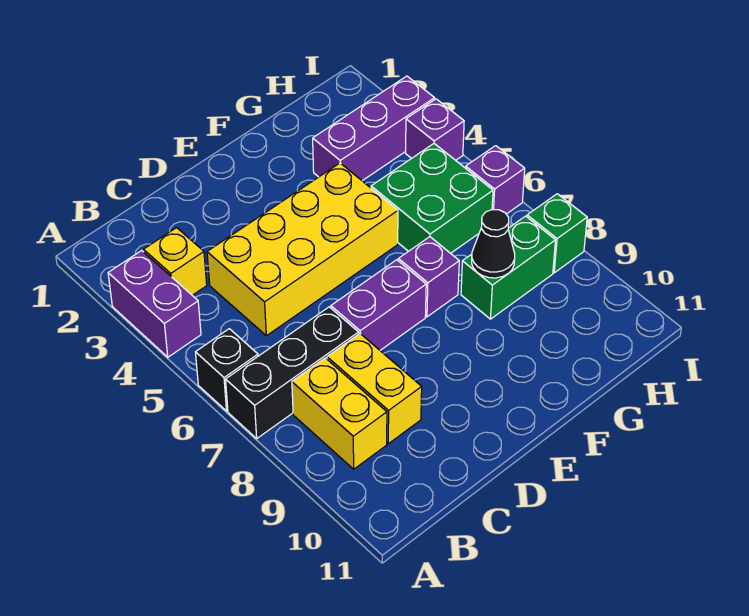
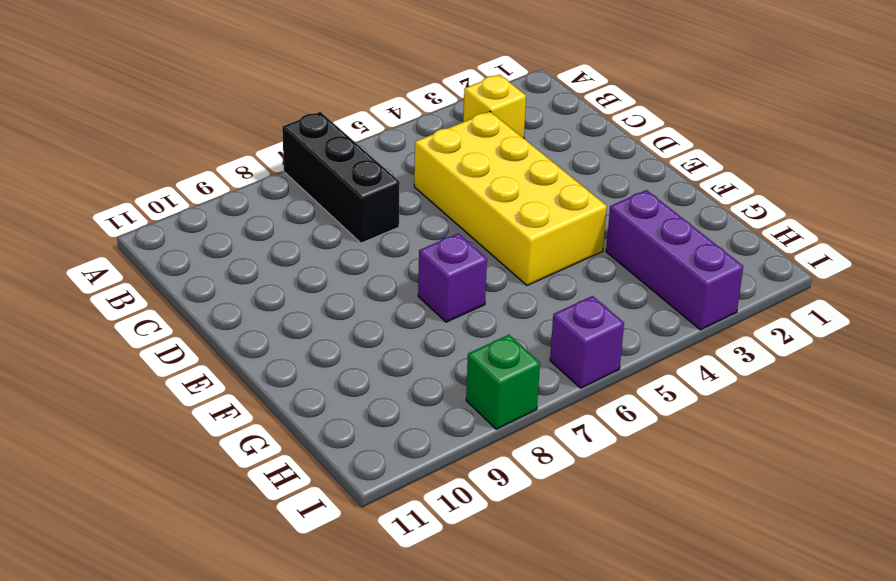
none -> purple 1x2 brick [108,251,201,357]
none -> black 1x1 brick [195,329,258,411]
none -> yellow 1x2 brick [292,358,387,469]

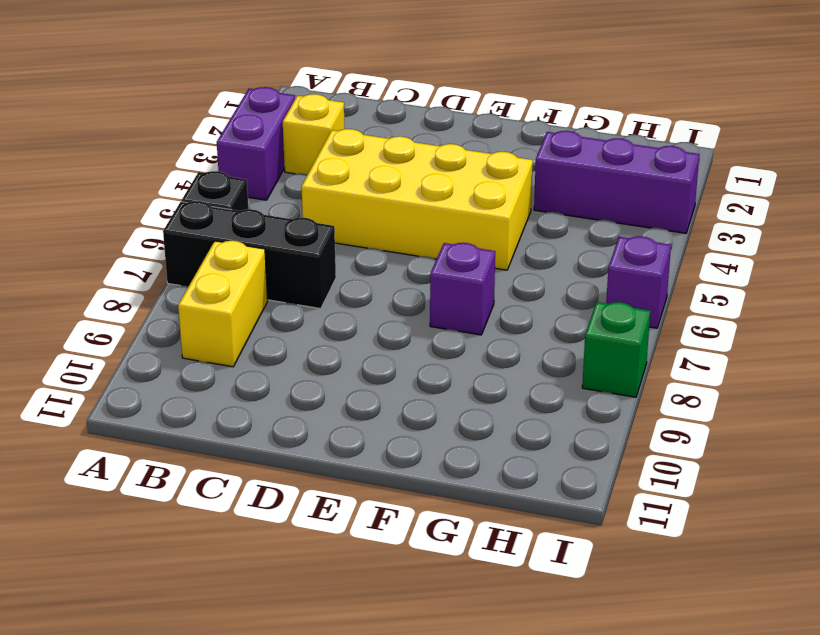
none -> yellow 1x2 brick [327,334,422,444]
none -> purple 1x2 brick [331,260,426,350]
none -> green 2x2 brick [371,144,493,253]

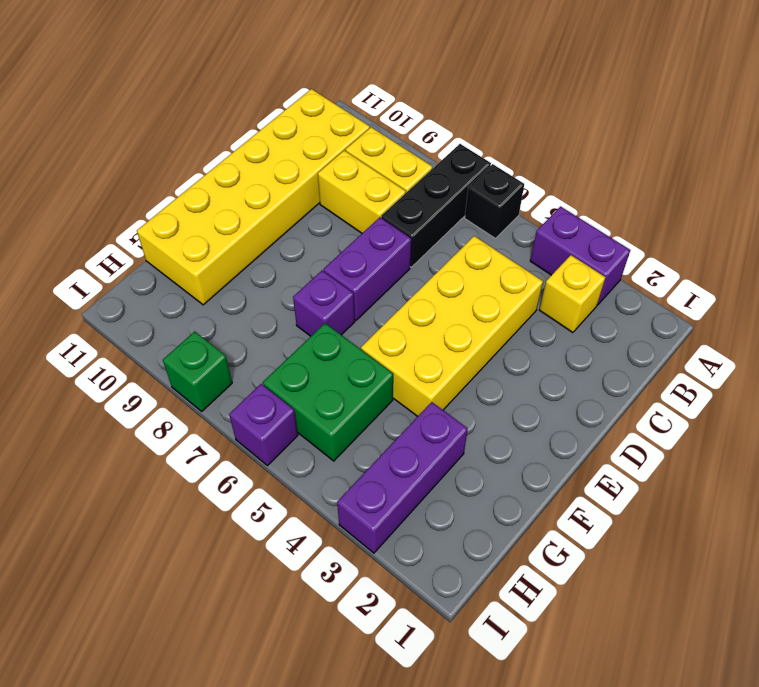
yellow 2x6 brick [137,89,370,305] -> none
none -> green 1x2 brick [461,216,556,319]
none -> purple 1x1 brick [406,99,464,160]
none -> black 1x1 cone [472,210,515,278]

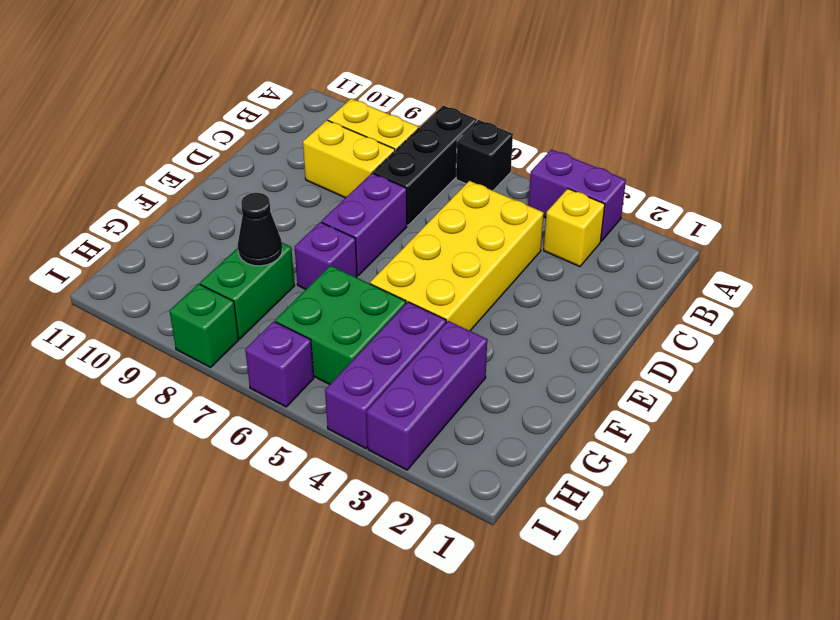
purple 1x3 brick [325,302,446,449] -> purple 1x1 brick [406,99,464,160]

